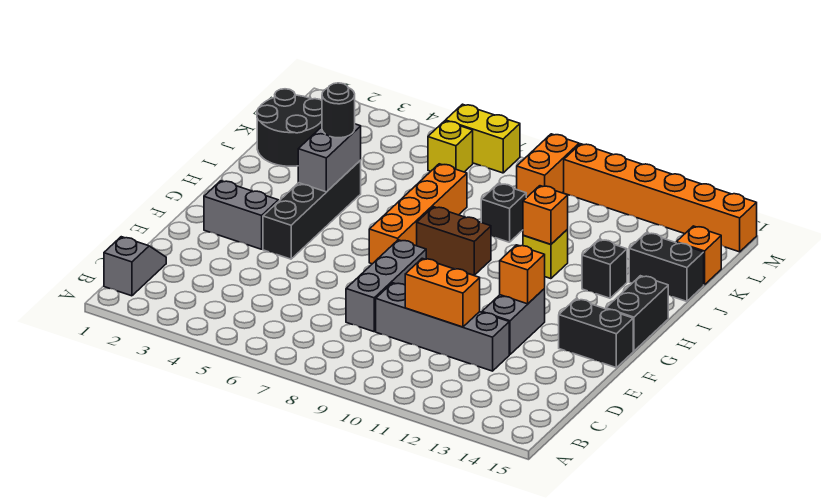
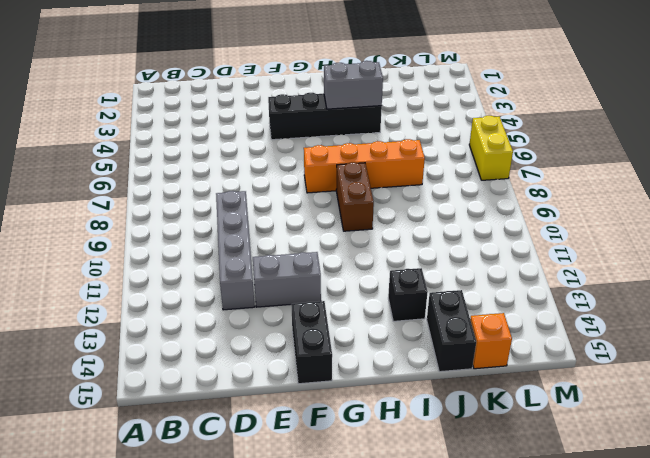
none -> grey 1x2 slope [104,237,166,296]
none -> grey 1x3 brick [346,240,426,332]
none -> grey 1x2 brick [204,181,278,249]

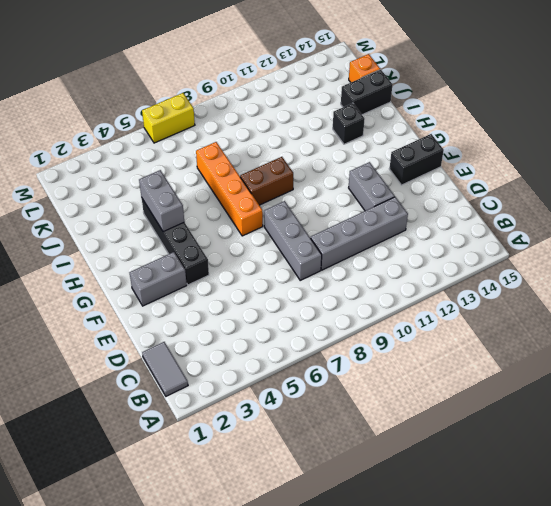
grey 1x2 tile [142,342,188,396] -> grey 1x2 slope [104,237,166,296]
none -> black 1x2 brick [606,276,668,351]
none -> yellow 1x1 brick [523,229,568,279]
none -> black 2x2 round brick [257,89,322,166]

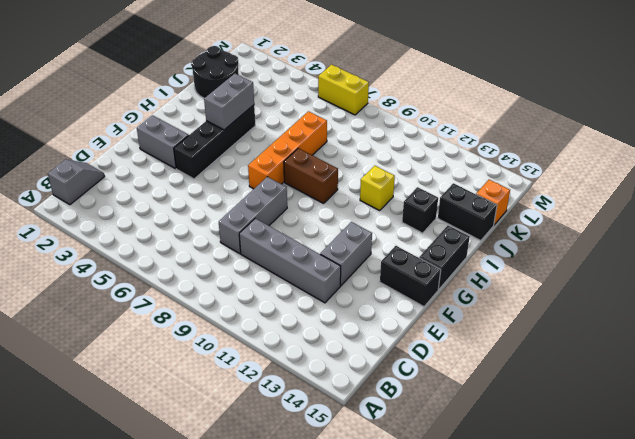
none -> black 1x1 brick [481,184,526,242]
none -> yellow 1x1 brick [428,121,473,172]
none -> orange 1x2 brick [517,134,579,198]

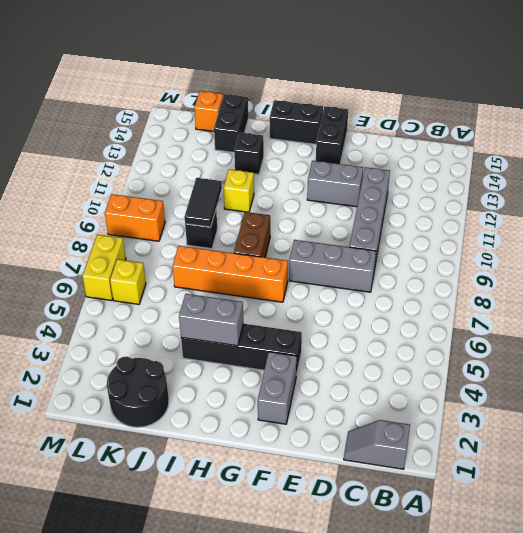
black 1x2 tile [185,178,222,227] -> none
none -> orange 1x6 brick [564,144,757,252]
none -> orange 1x2 brick [405,258,480,327]
none -> orange 1x1 brick [500,245,545,304]

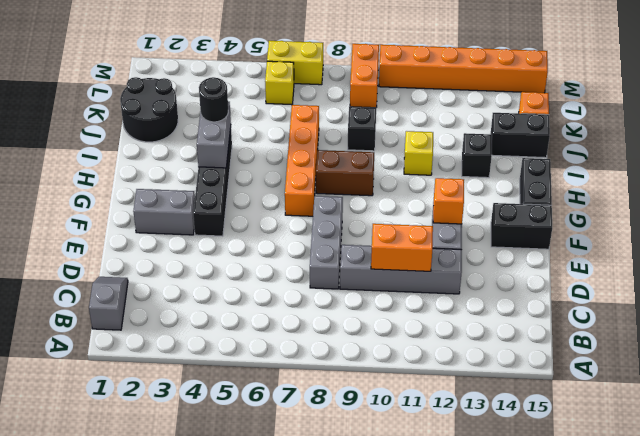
none -> orange 1x1 brick [523,186,568,244]

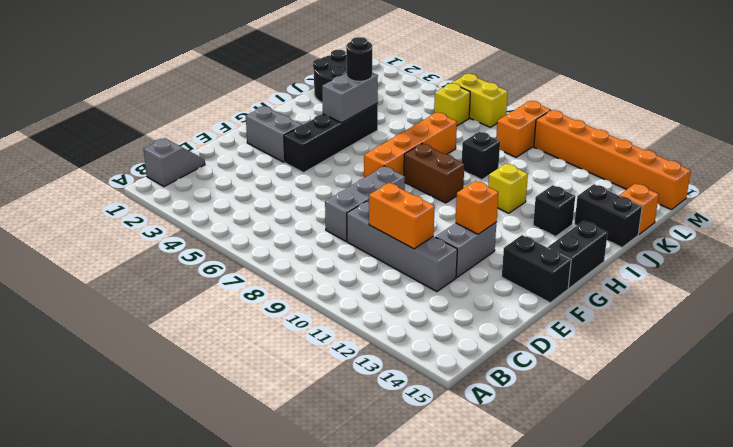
none -> orange 1x1 brick [523,186,568,244]

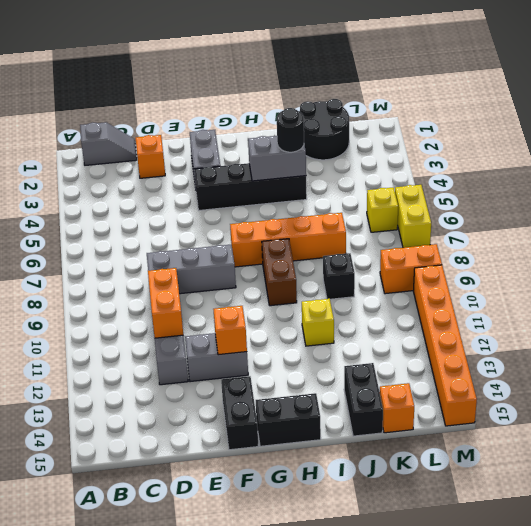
orange 1x1 brick [136,135,165,178] -> orange 1x1 brick moved to [523,186,568,244]
none -> black 1x1 brick [582,240,627,298]

